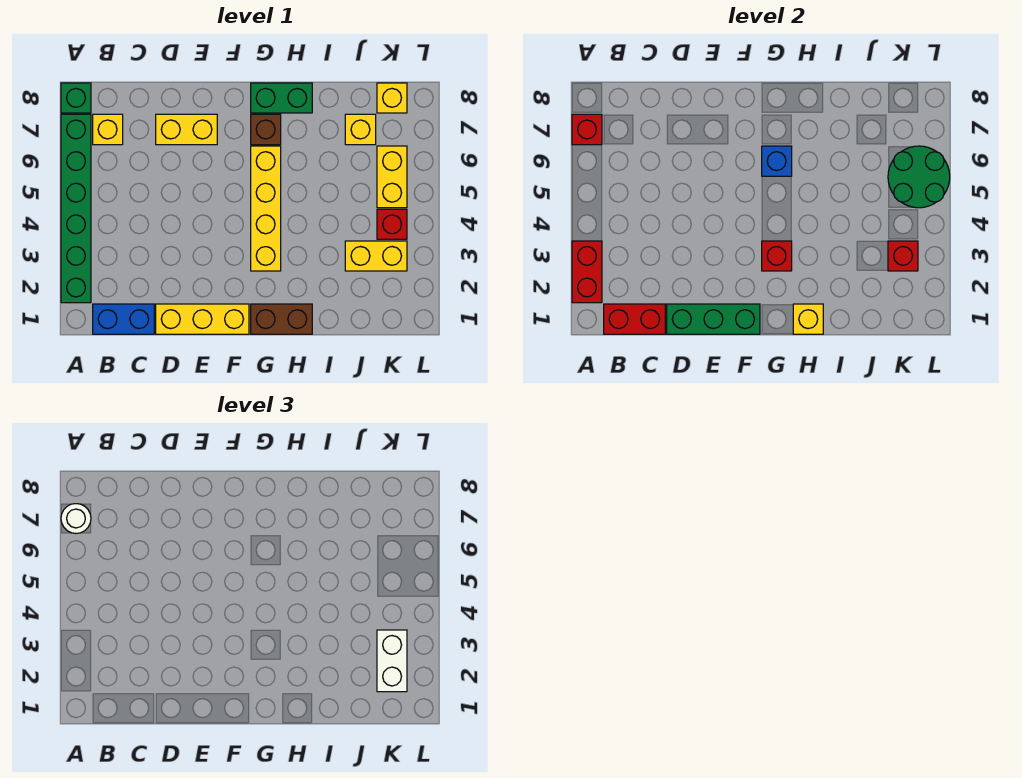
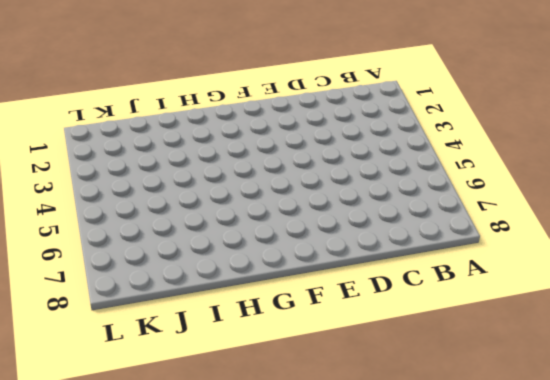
none -> green 1x6 brick [61,114,91,303]
none -> green 1x1 brick [61,83,91,113]
none -> blue 1x2 brick [93,304,154,334]

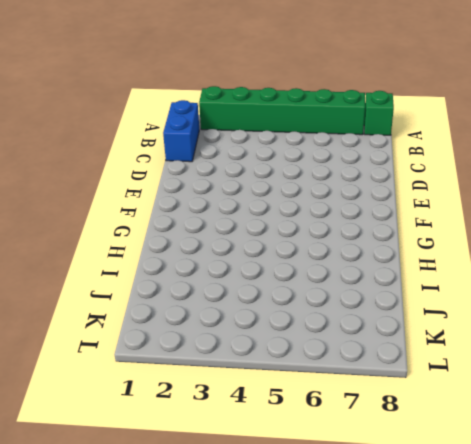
none -> yellow 1x1 brick [93,114,123,145]
none -> yellow 1x3 brick [156,304,249,334]
none -> yellow 1x2 brick [156,114,217,145]

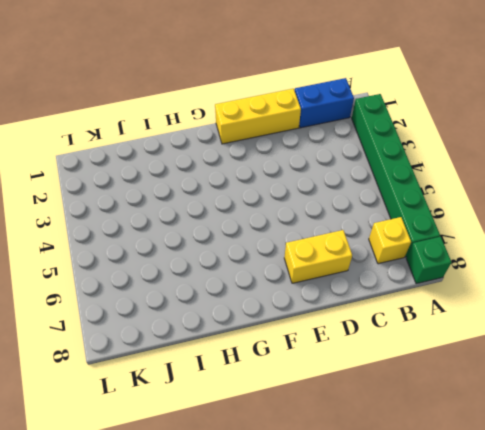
none -> brown 1x2 brick [251,304,312,334]
none -> yellow 1x4 brick [251,146,281,271]
none -> brown 1x1 brick [251,114,281,145]

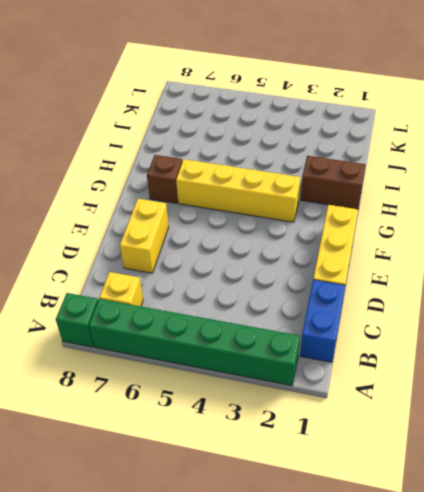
brown 1x2 brick [300,156,366,209] -> brown 1x2 brick turned to [251,304,312,334]
none -> green 1x2 brick [251,83,312,113]
none -> yellow 1x2 brick [345,241,407,271]
none -> yellow 1x1 brick [345,114,376,145]

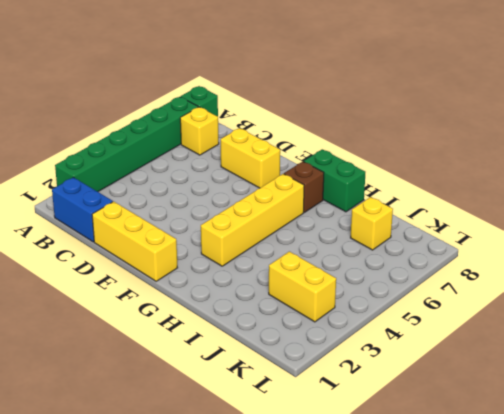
none -> brown 1x2 brick [251,304,312,334]
none -> red 1x1 brick [377,209,407,239]
none -> yellow 1x2 brick [377,146,407,208]

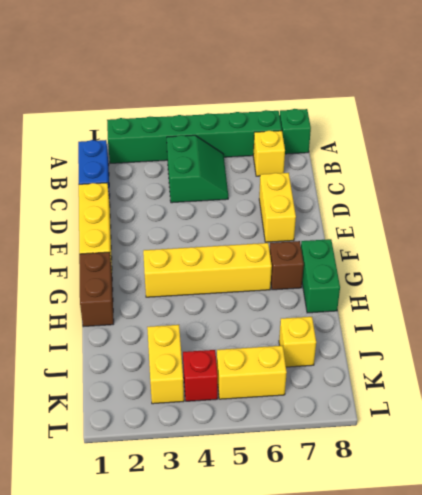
green 2x2 slope [167,135,228,203] -> none
none -> yellow 1x1 brick [377,83,407,113]
none -> red 1x2 brick [572,241,602,303]
none -> red 1x1 brick [572,114,602,145]

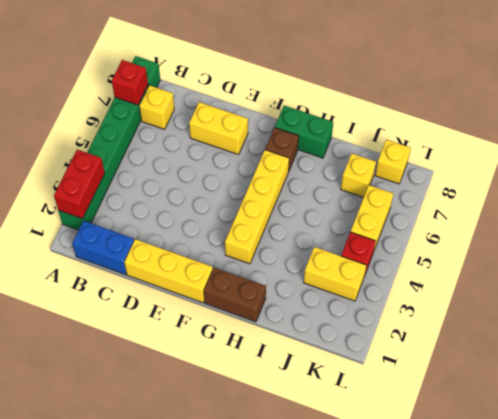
none -> red 1x2 brick [604,304,665,334]
none -> green 1x3 brick [667,304,760,334]
none -> red 1x1 brick [762,241,792,271]

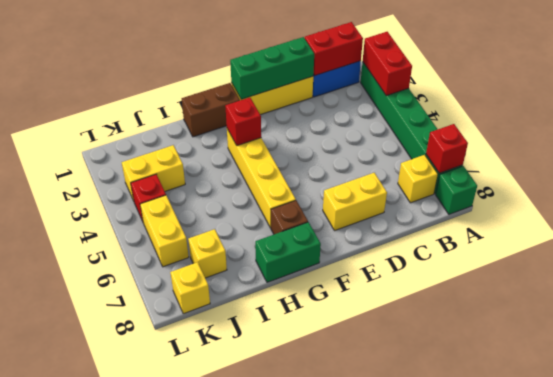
none -> blue 1x1 brick [762,146,792,176]
none -> yellow 1x1 brick [793,304,823,334]
none -> red 1x1 brick [888,241,918,271]

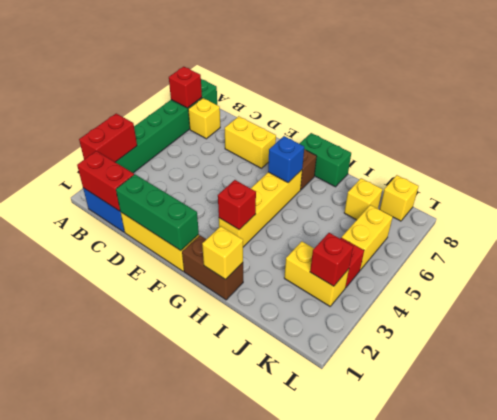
none -> green 2x2 round brick [888,146,950,208]
none -> white 1x1 round brick [61,504,91,533]
none -> white 1x2 brick [377,630,407,692]

